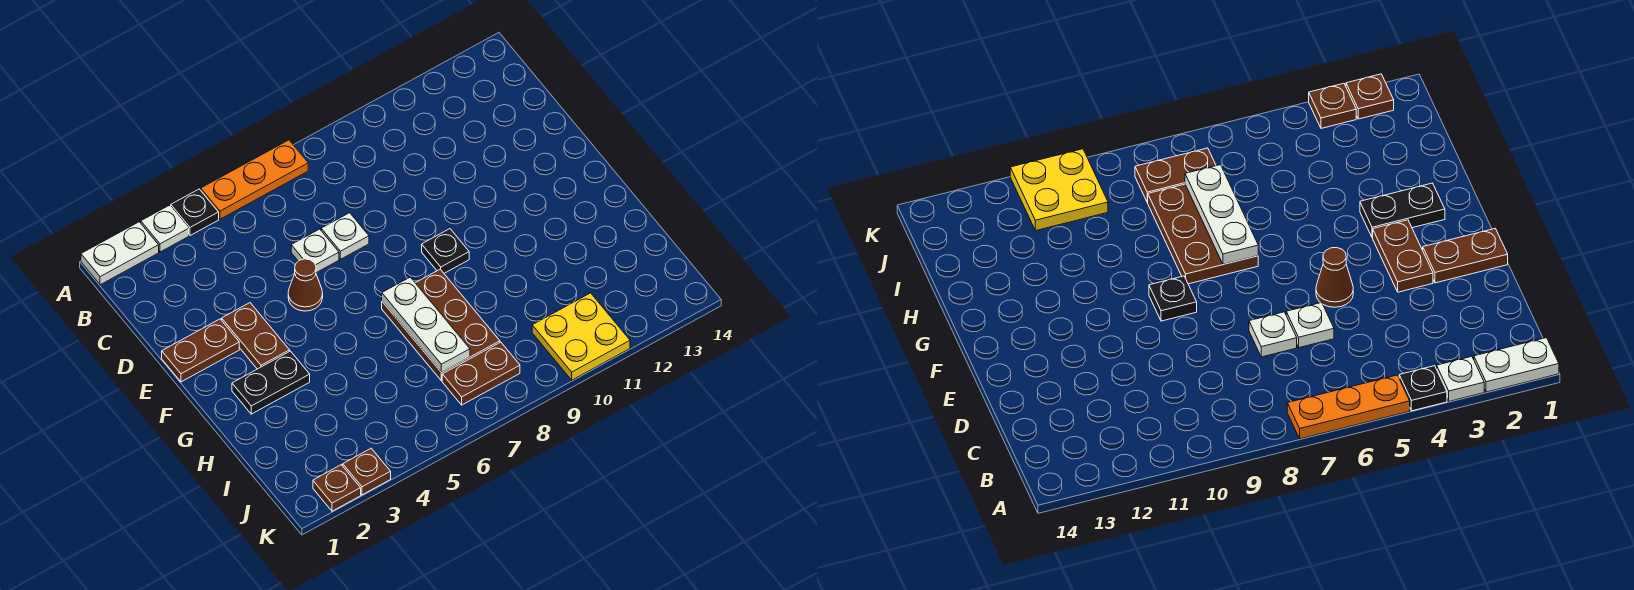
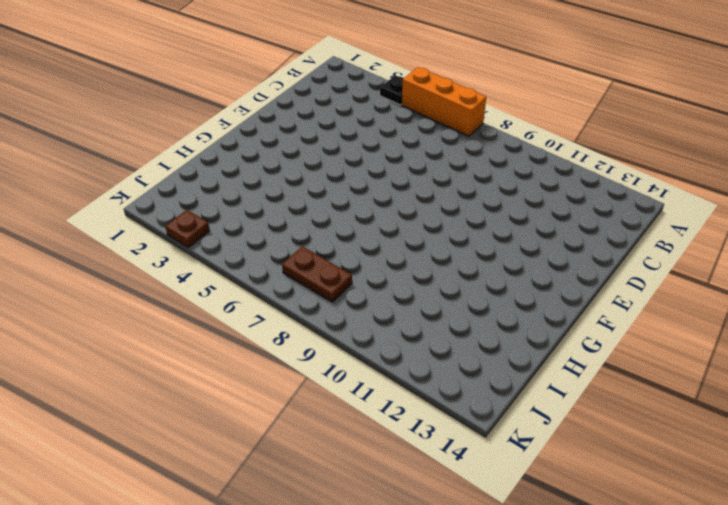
orange 1x3 brick [402,67,486,136] -> orange 1x3 plate [201,140,308,219]
none -> white 1x2 plate [81,222,159,285]
none -> white 1x1 plate [141,206,189,252]
none -> white 1x1 plate [291,229,339,273]

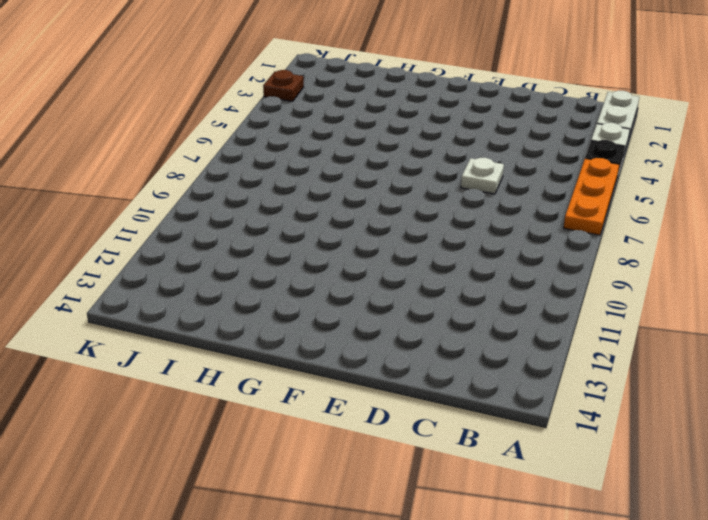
none -> white 1x1 plate [321,213,369,259]
none -> brown 1x2 plate [162,319,239,382]
none -> brown 1x2 plate [222,303,290,369]

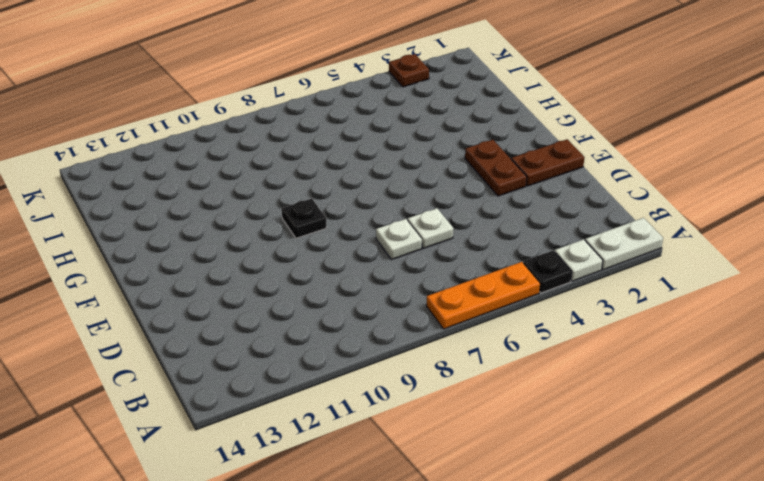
none -> brown 1x1 cone [288,259,323,311]
none -> black 1x2 plate [232,351,310,414]
none -> brown 2x3 plate [382,269,500,381]

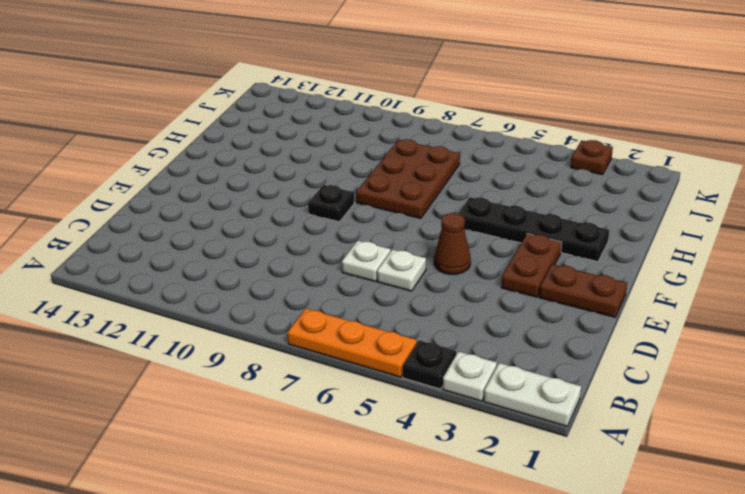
black 1x4 plate [458,197,609,262] -> black 1x2 plate [232,351,310,414]
none -> brown 1x2 plate [442,342,520,405]
none -> yellow 2x2 plate [532,293,630,380]
none -> brown 1x1 plate [313,465,361,511]

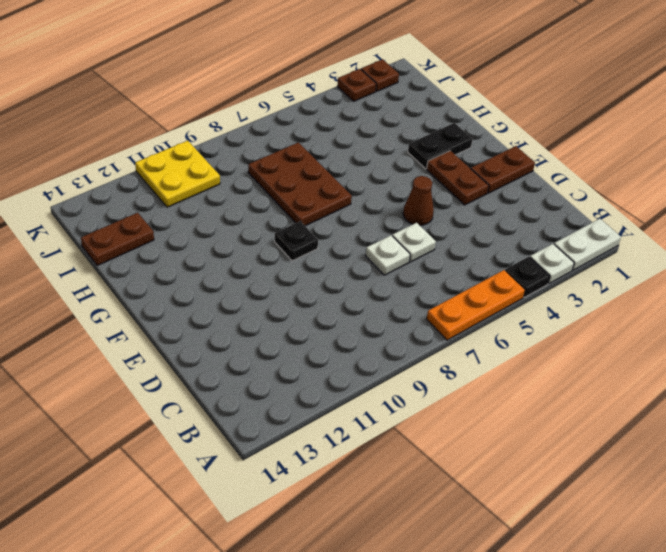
brown 1x2 plate [81,213,154,266] -> brown 1x2 plate moved to [442,342,520,405]
none -> white 1x3 plate [382,277,470,373]

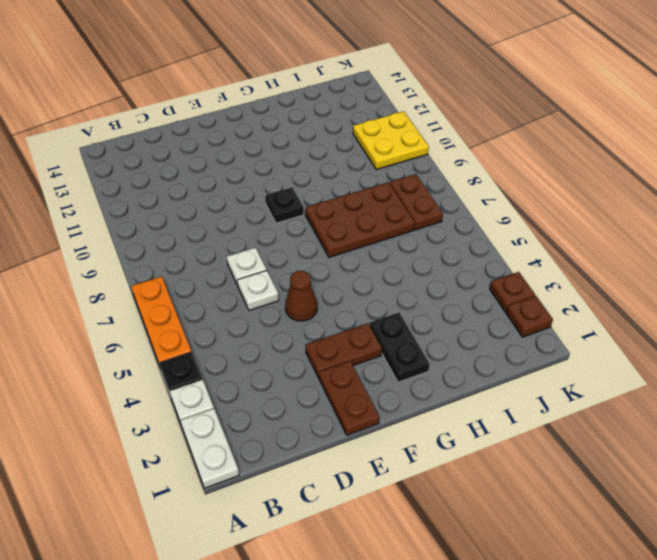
none -> white 1x3 plate [382,277,470,373]

